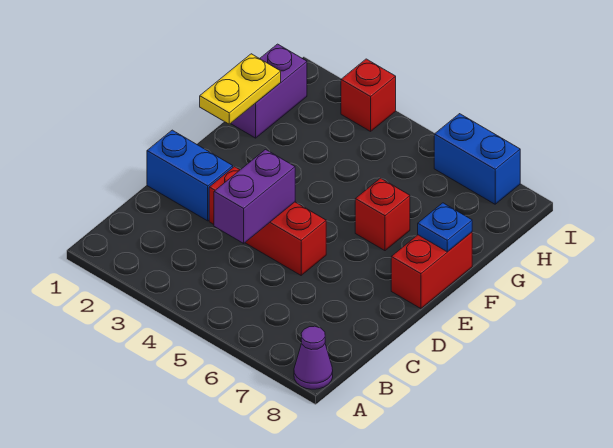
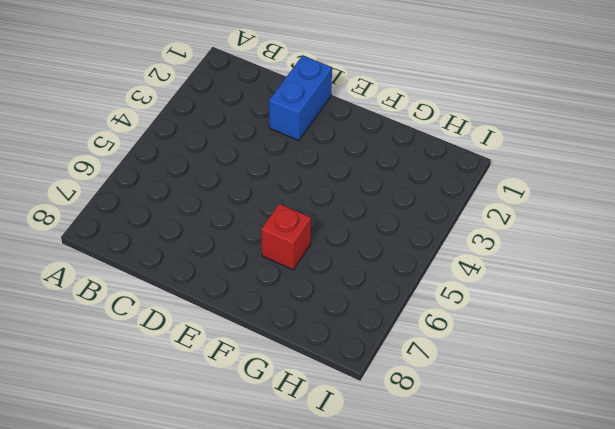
none -> purple 1x1 cone [294,326,333,389]
none -> red 1x3 brick [209,167,326,275]

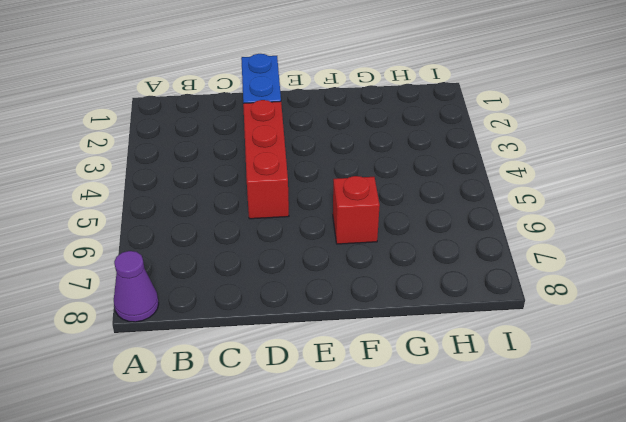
none -> red 1x2 brick [391,232,472,309]
none -> purple 1x2 brick [231,44,307,138]

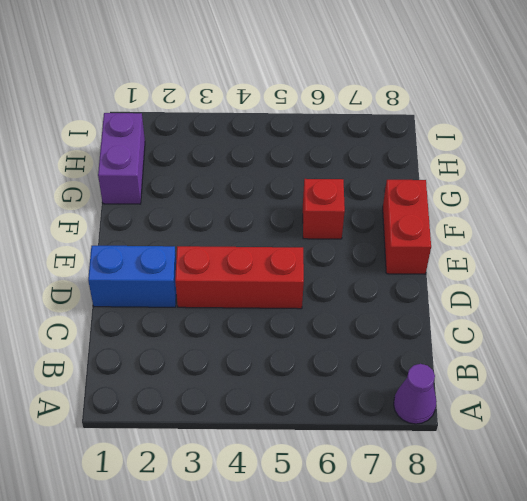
none -> red 1x1 brick [341,59,396,131]
none -> blue 1x2 brick [434,114,520,204]

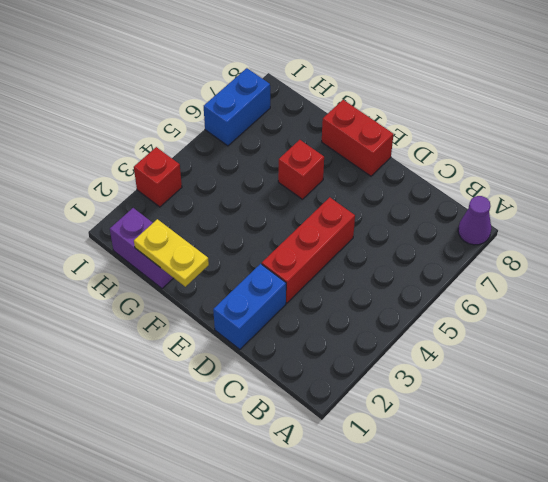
none -> purple 1x2 brick [214,149,295,243]
none -> blue 1x1 plate [418,203,472,252]

